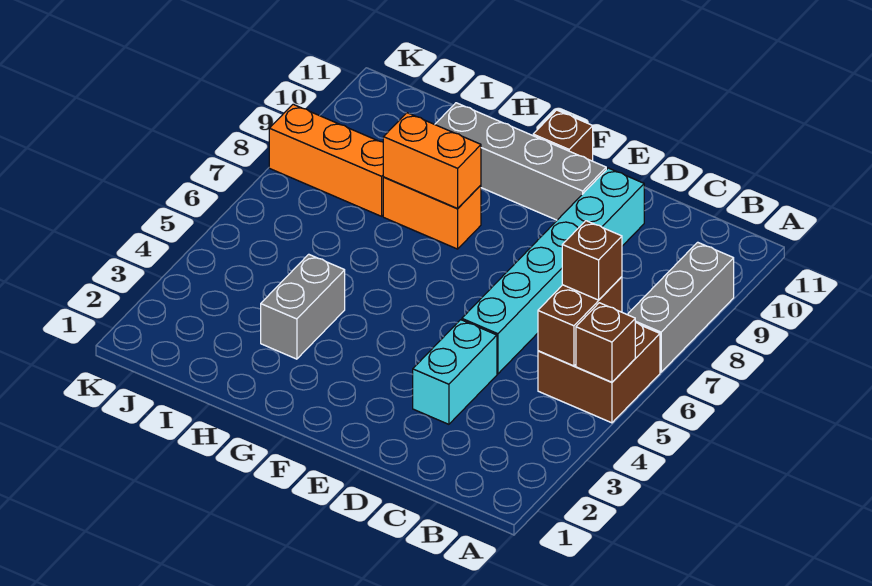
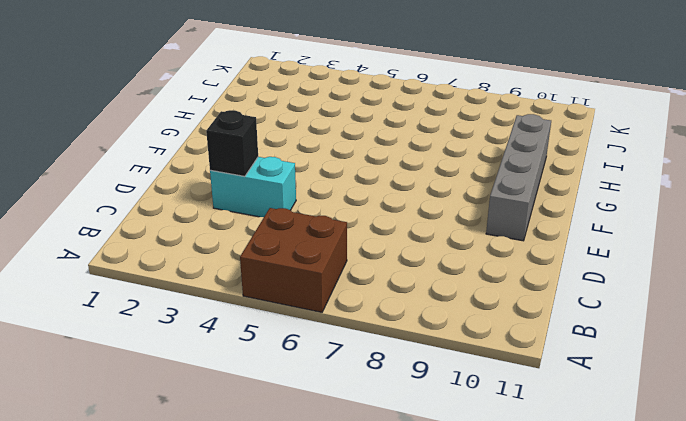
black 1x1 brick [206,110,258,177] -> none
none -> grey 1x3 brick [627,242,734,372]
none -> cyan 1x6 brick [462,168,644,374]
none -> brown 1x1 brick [533,110,593,161]

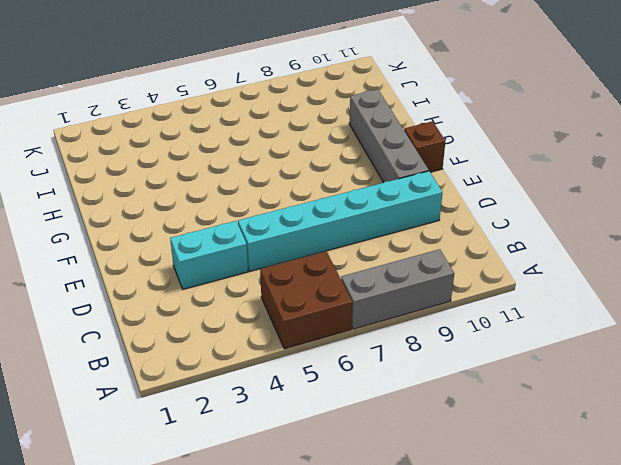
none -> orange 1x2 brick [383,177,481,249]
none -> grey 1x2 brick [261,254,345,359]
none -> orange 1x3 brick [269,104,383,216]

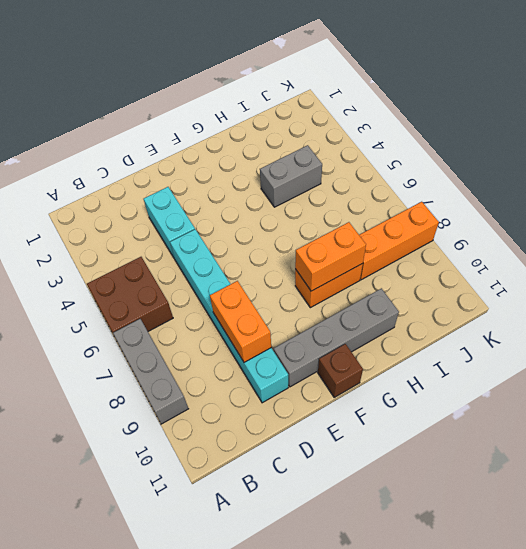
orange 1x2 brick [210,281,271,362] -> none
grey 1x2 brick [260,145,322,207] -> grey 1x2 brick turned to [261,254,345,359]
none -> brown 1x1 brick [576,303,635,382]
none -> brown 1x2 brick [538,277,622,366]
none -> brown 1x1 brick [562,221,622,300]

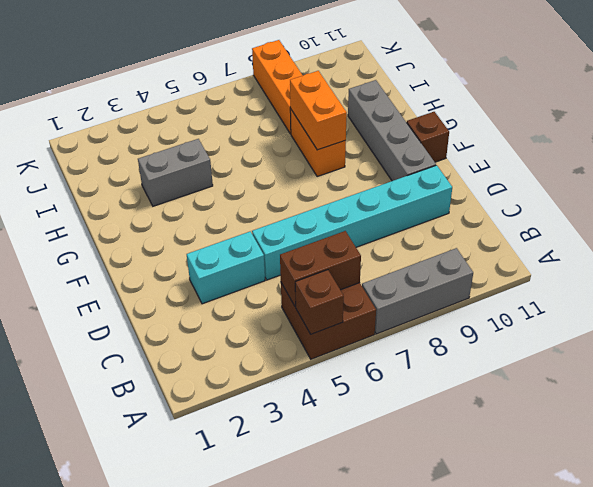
none -> brown 1x1 brick [562,221,622,300]

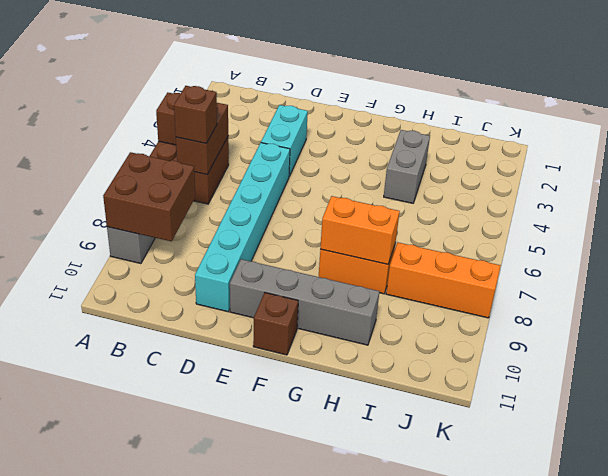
brown 2x2 brick [103,152,195,241] -> none

